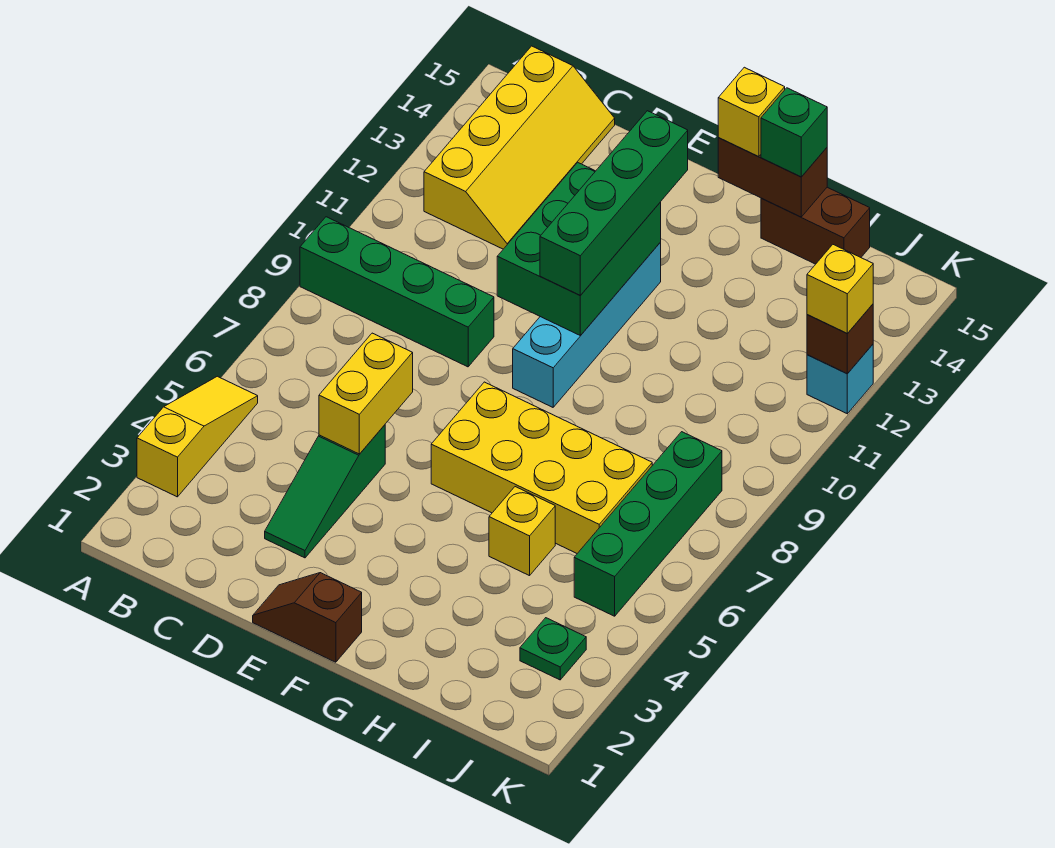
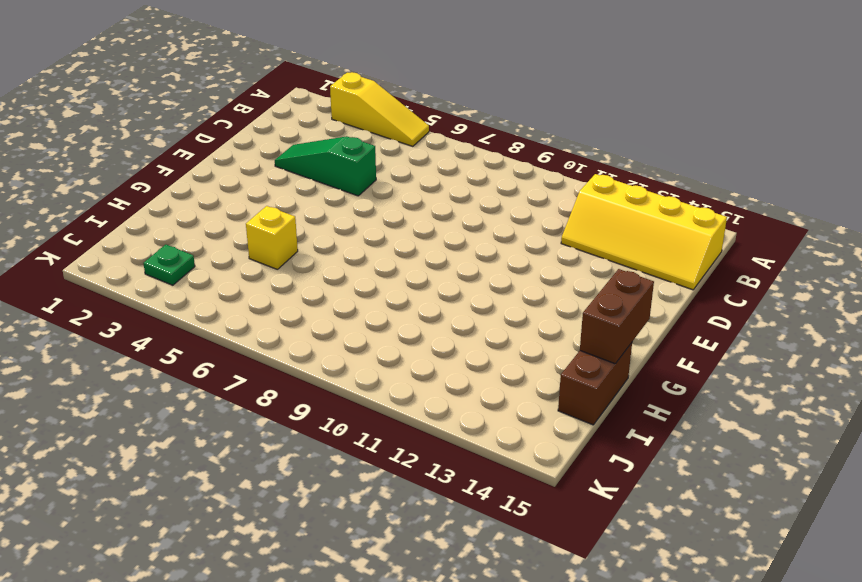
none -> green 1x4 brick [300,217,494,367]
none -> brown 1x2 slope [253,573,362,662]
none -> yellow 2x4 brick [431,382,652,553]

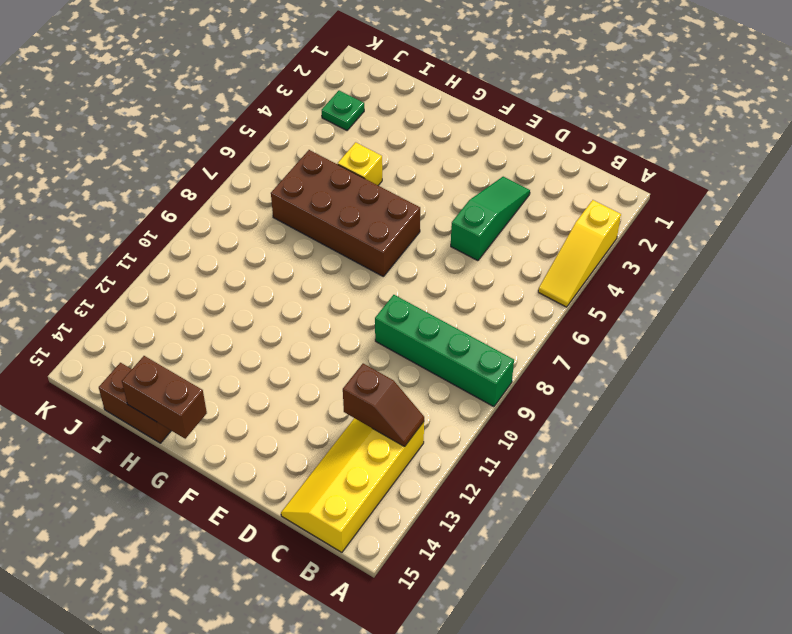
brown 1x2 slope [343,364,424,447] -> brown 1x2 slope moved to [253,573,362,662]
brown 2x4 brick [271,150,420,276] -> yellow 2x4 brick [431,382,652,553]
none -> cyan 1x4 brick [513,242,661,407]
none -> green 1x4 brick [574,432,722,616]
none -> cyan 1x1 brick [807,344,873,414]

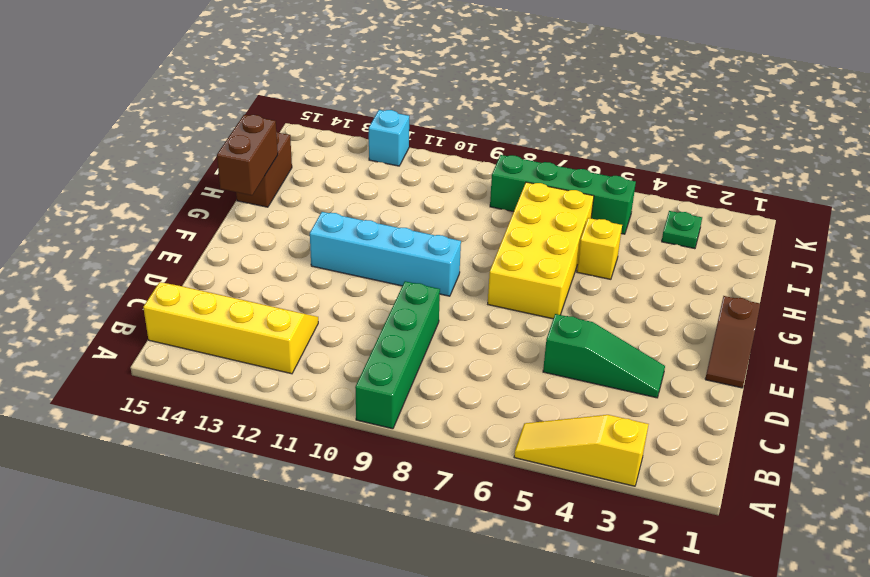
none -> yellow 1x2 brick [319,333,413,454]
none -> green 2x3 brick [497,162,661,336]
none -> brown 1x1 brick [807,304,873,374]

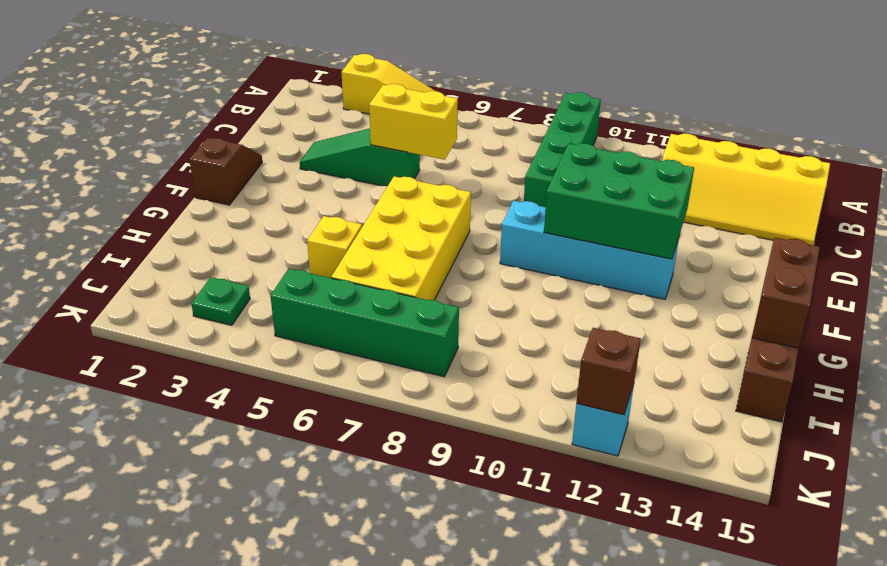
none -> green 1x4 brick [540,111,688,295]
none -> yellow 1x1 brick [718,67,785,157]
none -> green 1x1 brick [761,88,827,177]

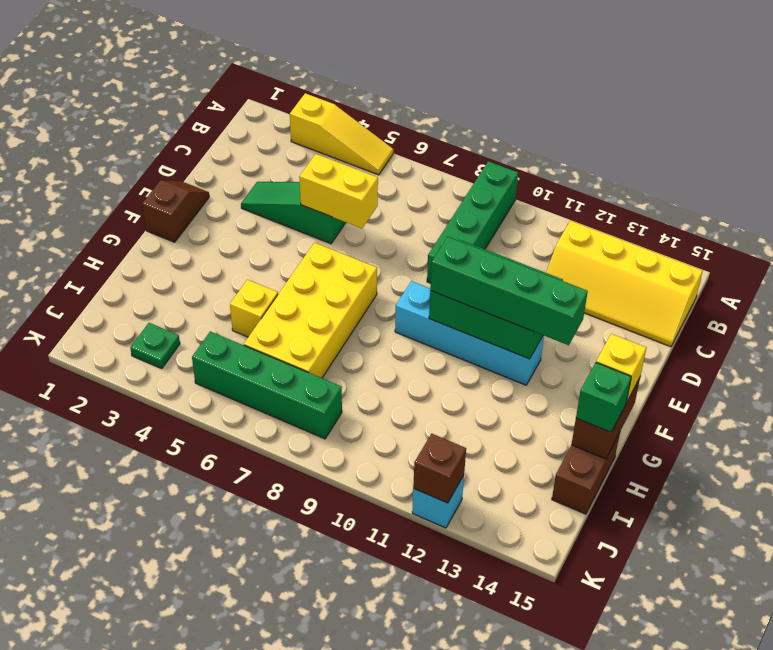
none -> yellow 1x1 brick [807,245,873,333]

